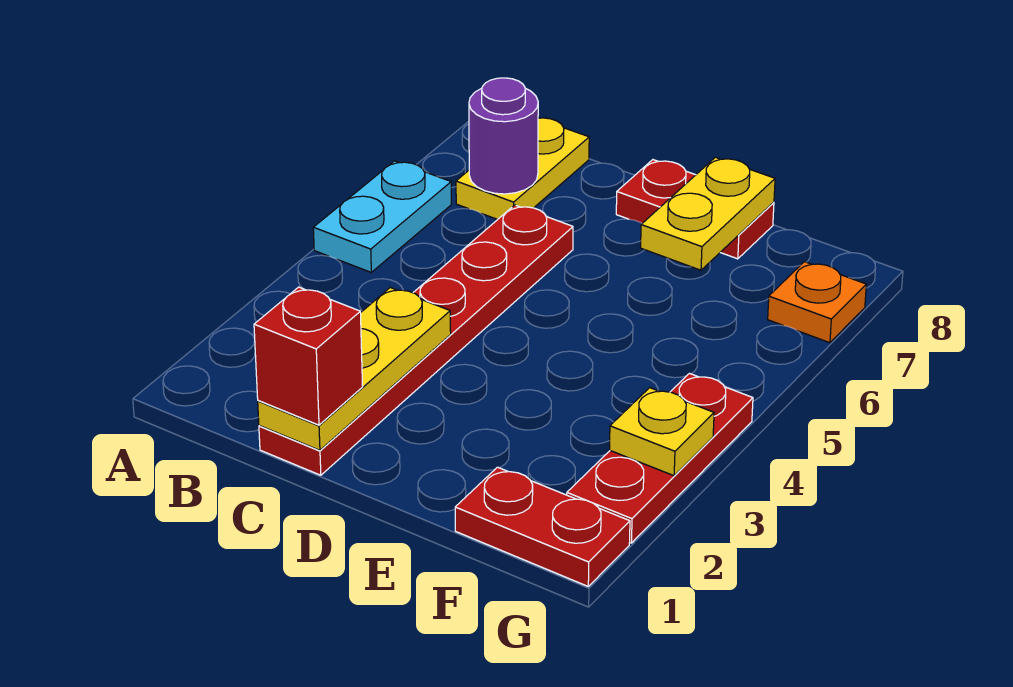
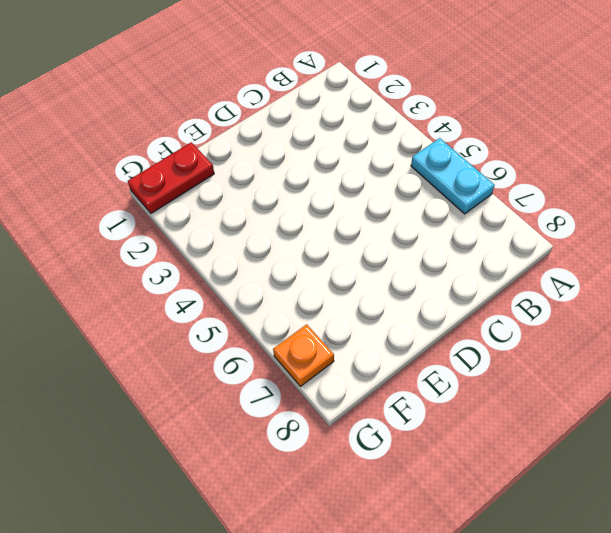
none -> yellow 1x2 plate [456,118,589,219]
none -> red 1x6 plate [259,205,573,475]
none -> red 1x2 plate [616,160,774,259]

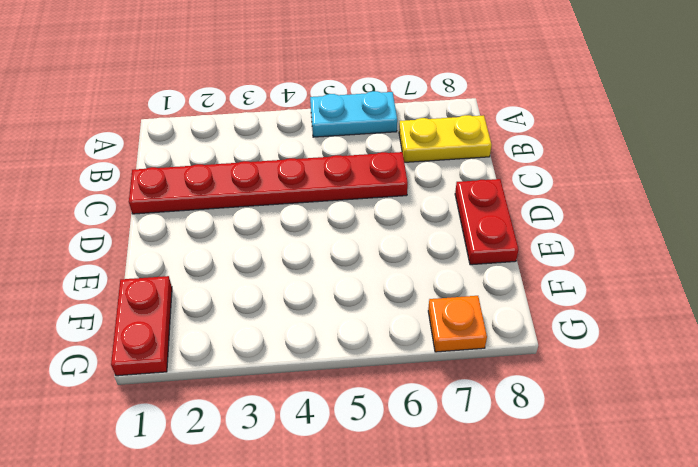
none -> red 1x3 plate [567,374,753,543]
none -> purple 1x1 round brick [469,78,538,194]
none -> yellow 1x3 plate [258,288,451,450]

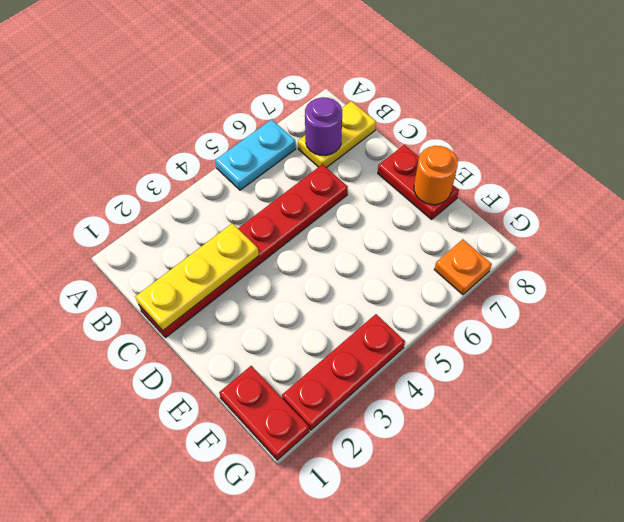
orange 1x1 round brick [414,146,458,205] -> yellow 1x2 plate [641,157,775,270]
none -> yellow 1x1 plate [609,388,714,476]
none -> red 1x1 brick [254,287,363,425]

